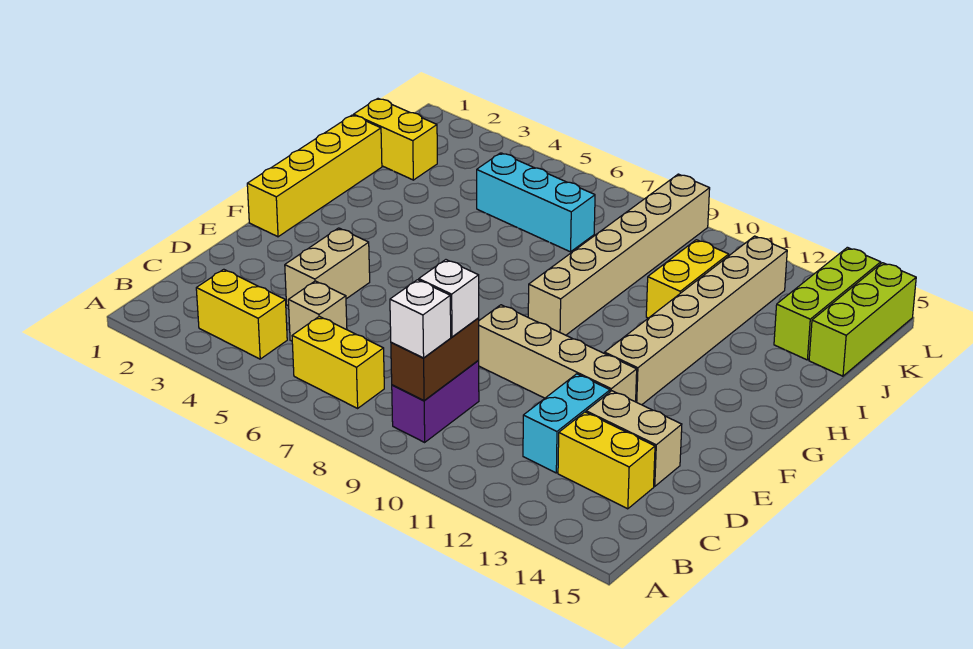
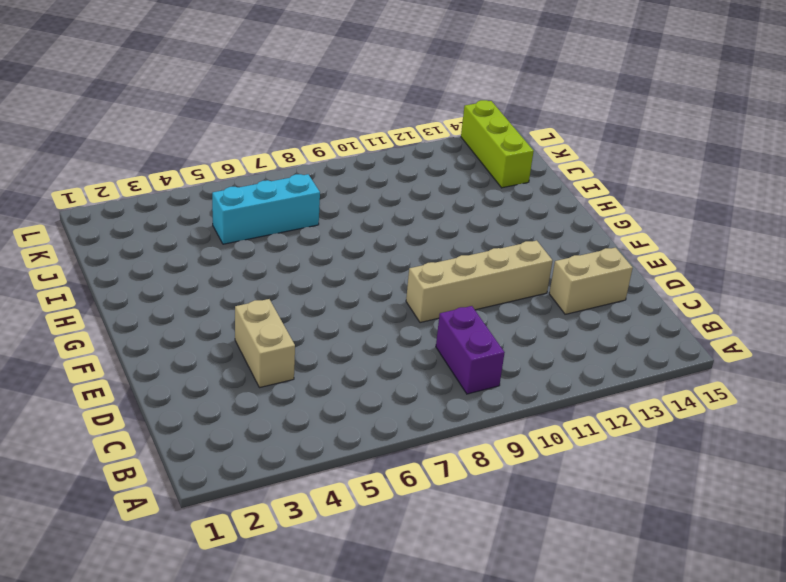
none -> yellow 1x2 brick [196,269,287,359]
none -> yellow 1x2 brick [292,316,384,408]
none -> tan 1x1 brick [288,281,347,341]

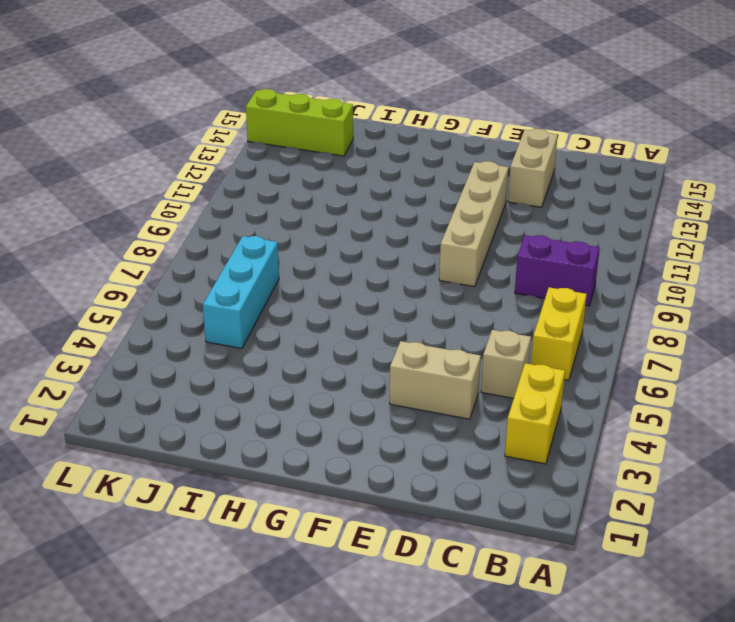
none -> cyan 1x2 brick [523,374,610,473]
none -> yellow 1x2 brick [558,412,655,509]
none -> yellow 1x4 brick [247,115,382,237]

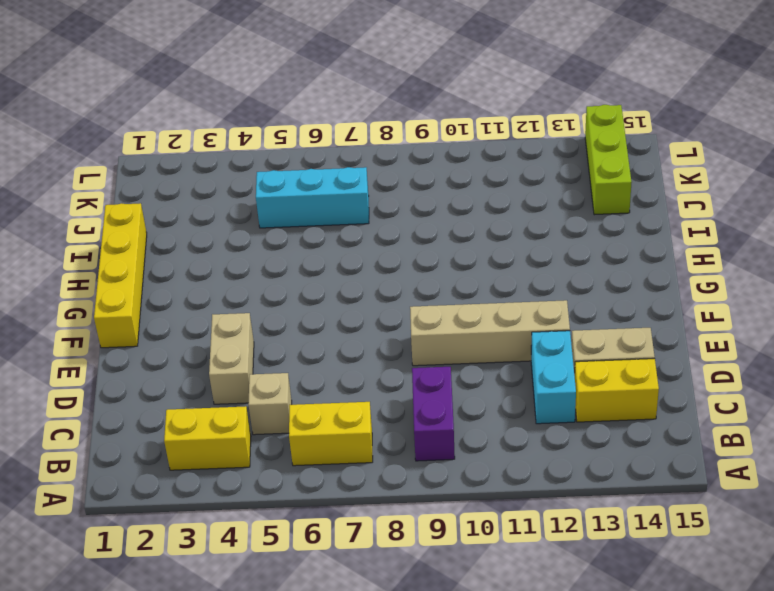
none -> tan 1x6 brick [605,236,787,405]
none -> tan 1x6 brick [528,174,710,335]
none -> yellow 1x2 brick [646,240,729,318]

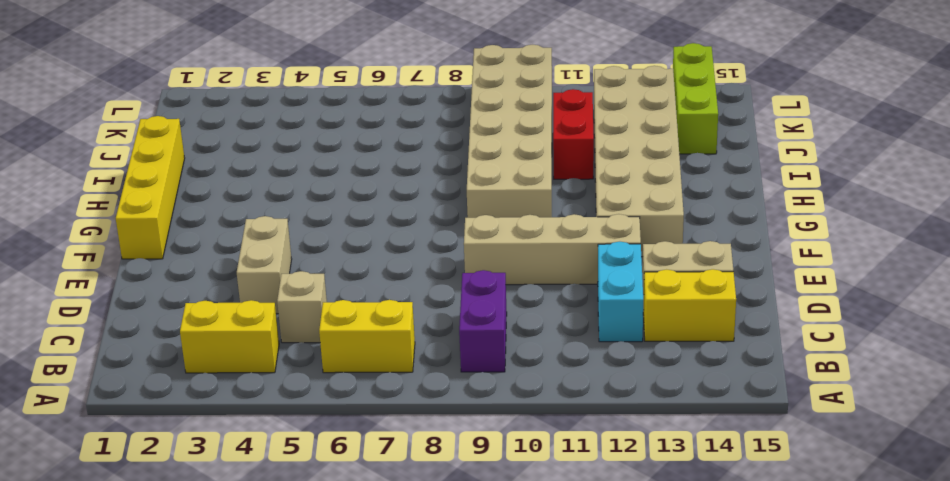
tan 2x6 brick [594,66,684,257] -> tan 1x6 brick [605,236,787,405]
tan 2x6 brick [467,45,552,218] -> tan 1x6 brick [528,174,710,335]
red 1x2 brick [553,89,594,179] -> yellow 1x2 brick [646,240,729,318]
none -> yellow 1x2 brick [354,99,437,180]
none -> cyan 1x3 brick [477,153,595,252]
none -> lime 1x3 brick [809,263,916,376]

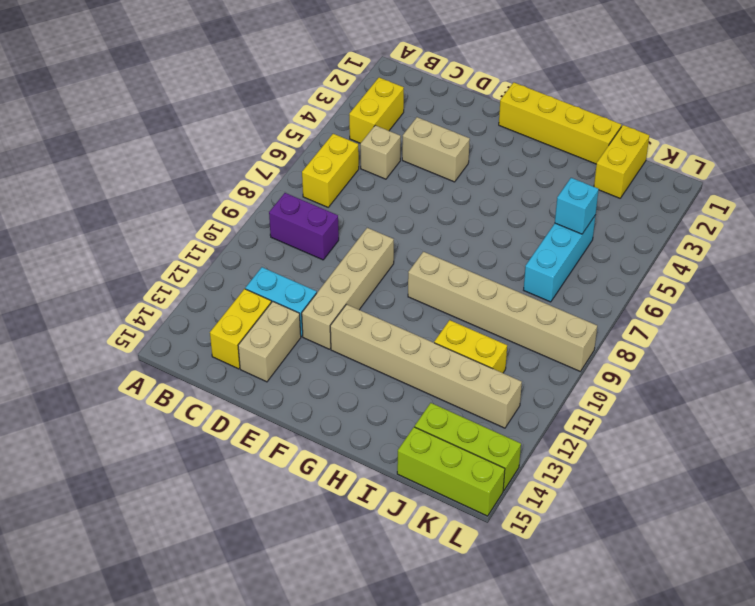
cyan 1x1 brick [555,178,599,234] -> none
none -> brown 1x2 brick [391,318,479,401]
none -> white 1x1 brick [390,280,451,358]
none -> white 1x1 brick [419,260,479,337]

